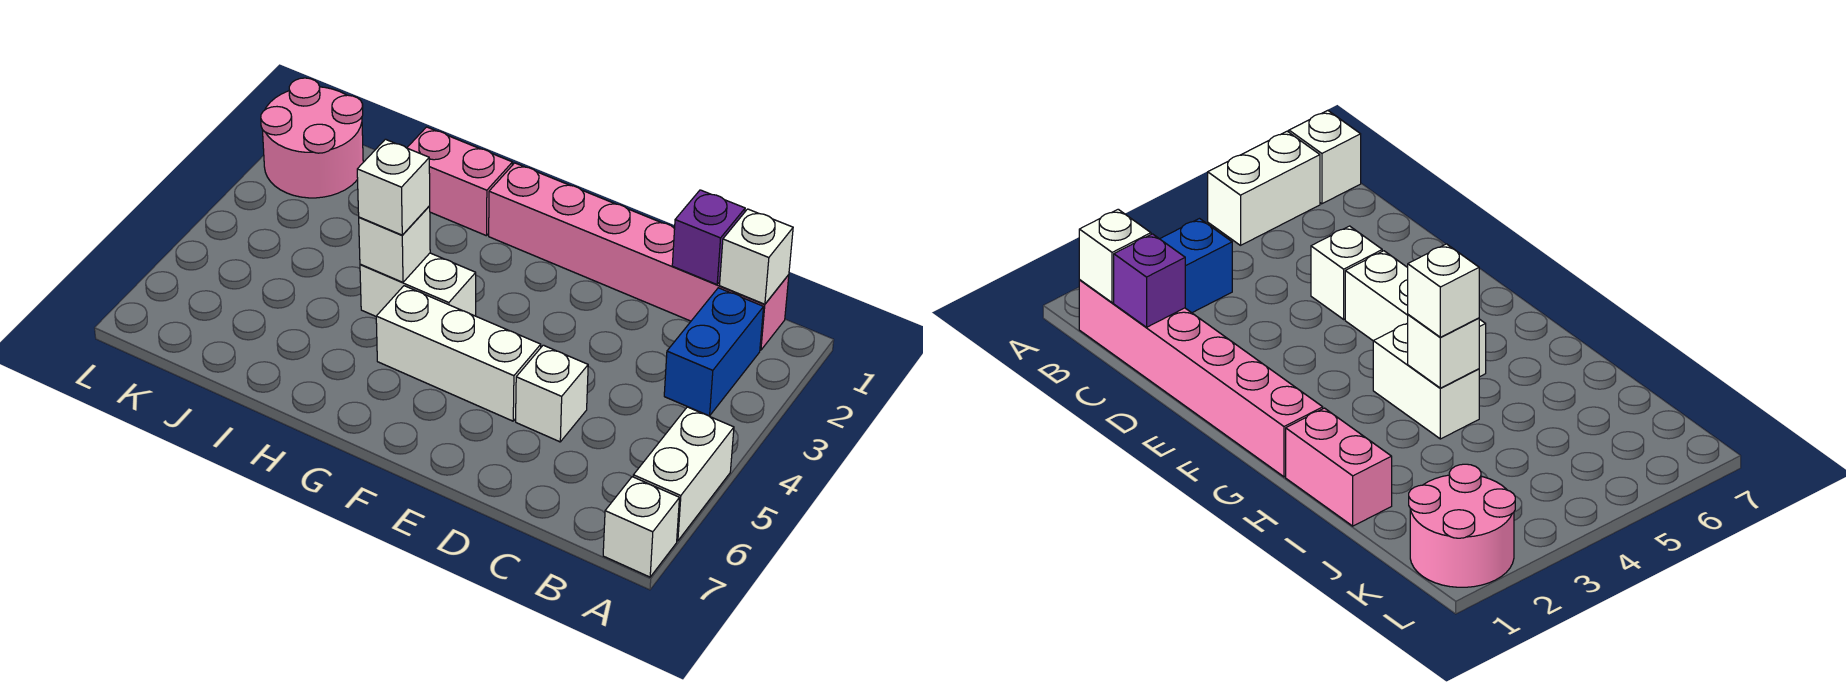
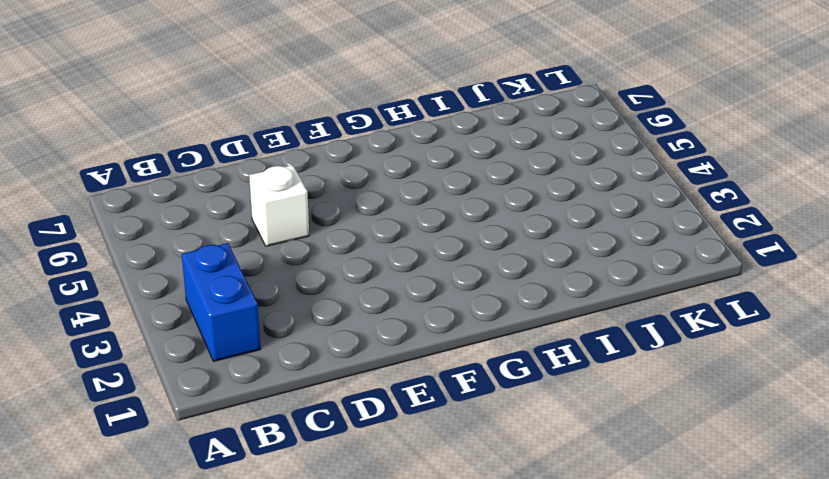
none -> white 1x2 brick [633,407,734,541]
none -> white 1x1 brick [603,477,679,577]
none -> pink 1x6 brick [489,163,789,350]

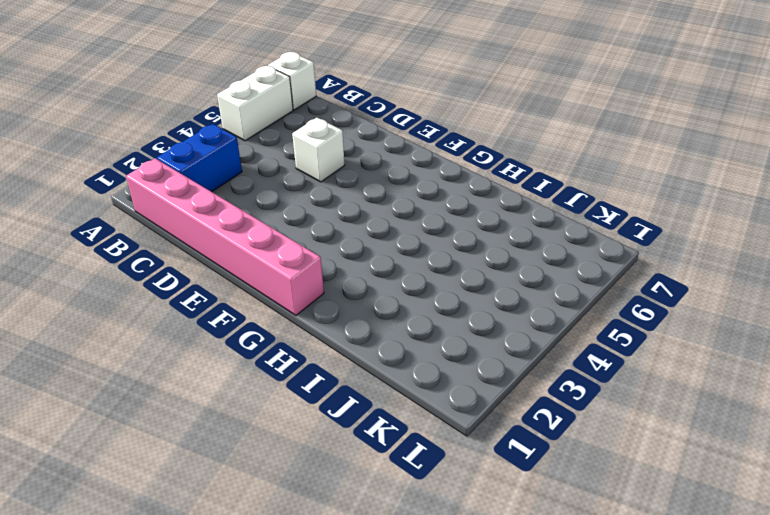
none -> white 1x3 brick [376,286,541,421]
none -> white 1x2 brick [360,253,476,316]
none -> pink 1x2 brick [407,127,513,236]

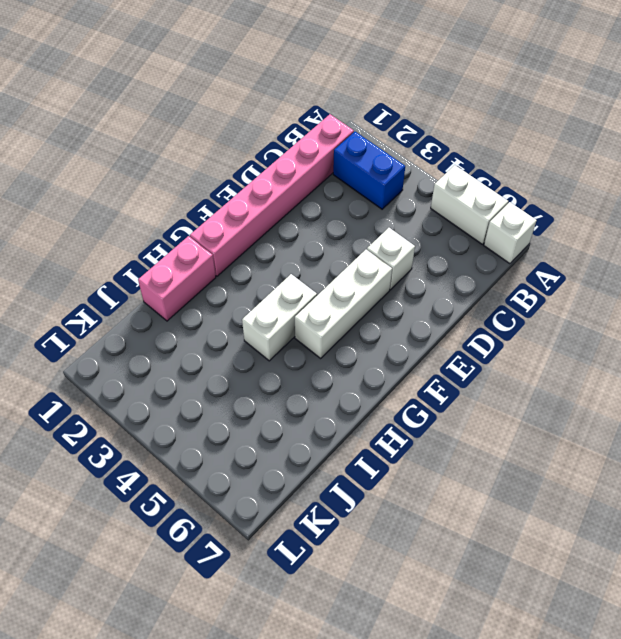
none -> pink 2x2 round brick [261,78,363,198]
none -> white 1x1 brick [720,209,793,304]
none -> purple 1x1 brick [672,190,745,284]

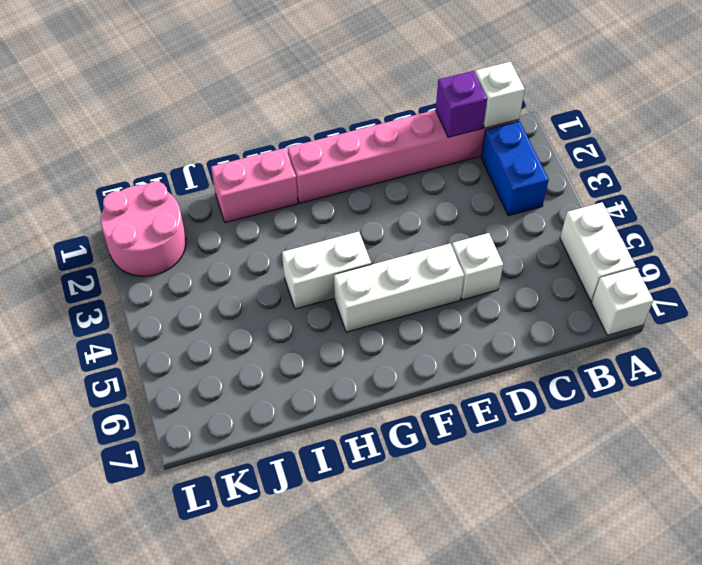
none -> white 1x1 brick [359,206,430,282]
none -> white 1x1 brick [357,139,430,235]

